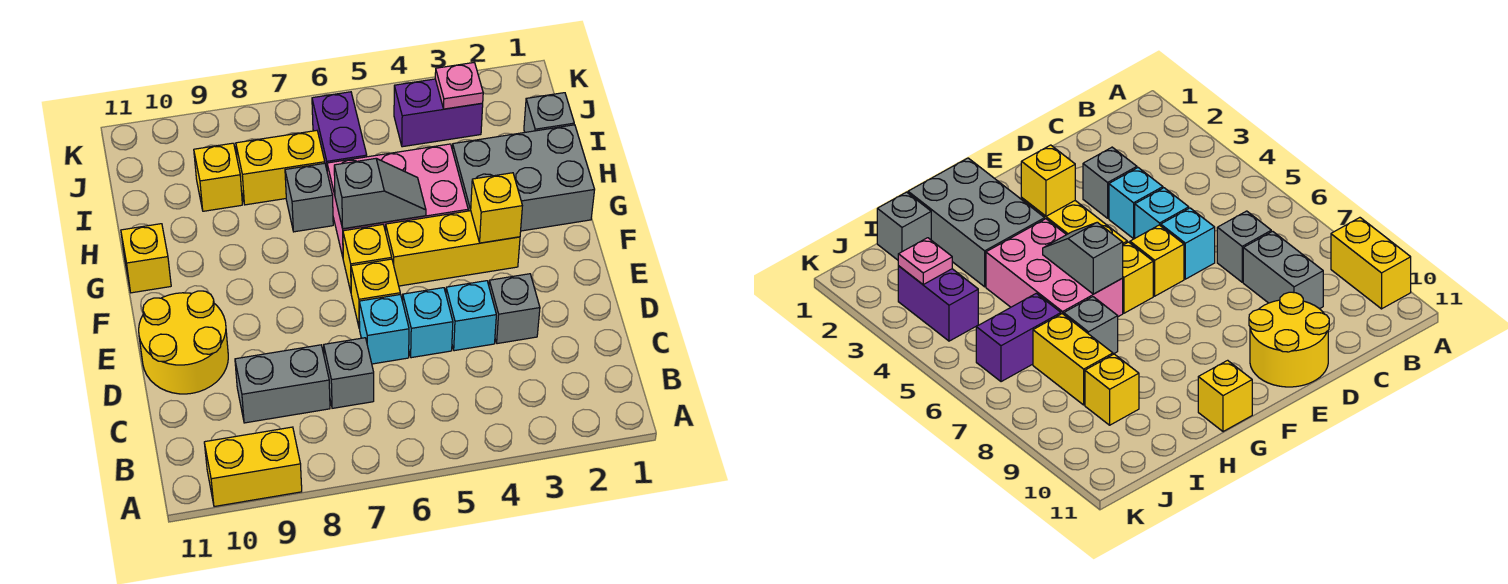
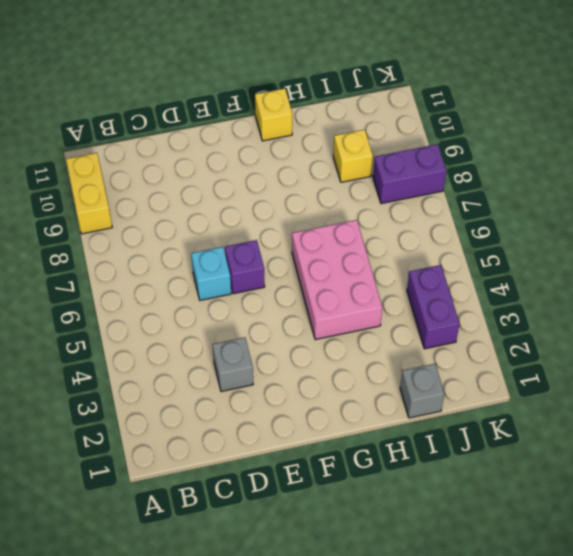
purple 1x1 brick [225,240,265,294] -> yellow 1x1 brick [351,259,400,329]
purple 1x2 brick [373,144,446,204] -> purple 1x2 brick moved to [312,92,367,169]
none -> grey 1x1 brick [324,338,374,408]
none -> grey 1x2 brick [235,345,330,423]
none -> cyan 1x1 brick [446,281,496,351]

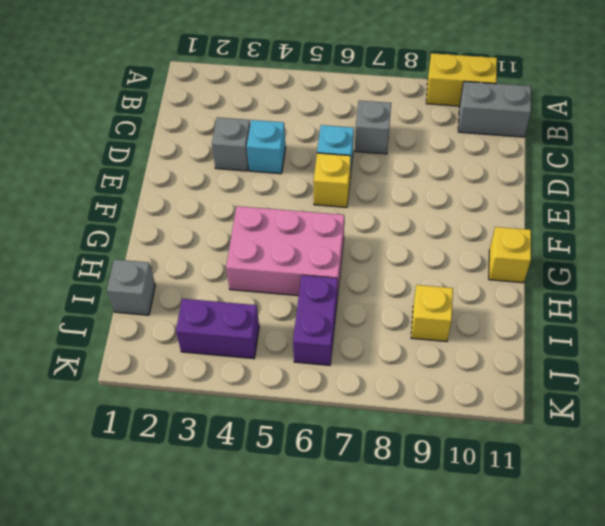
grey 1x2 brick [458,81,531,137] -> grey 1x2 brick moved to [235,345,330,423]
none -> cyan 1x1 brick [403,288,453,358]
none -> yellow 2x2 round brick [139,291,228,394]
none -> yellow 1x3 brick [386,210,520,286]

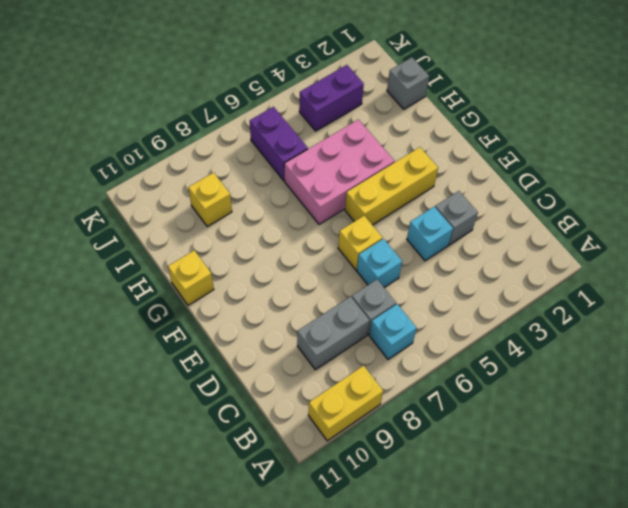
cyan 1x1 brick [369,304,417,359] -> cyan 1x1 brick moved to [403,288,453,358]
none -> yellow 2x2 round brick [139,291,228,394]
none -> yellow 1x1 brick [343,225,392,291]
none -> grey 2x3 brick [452,125,595,231]

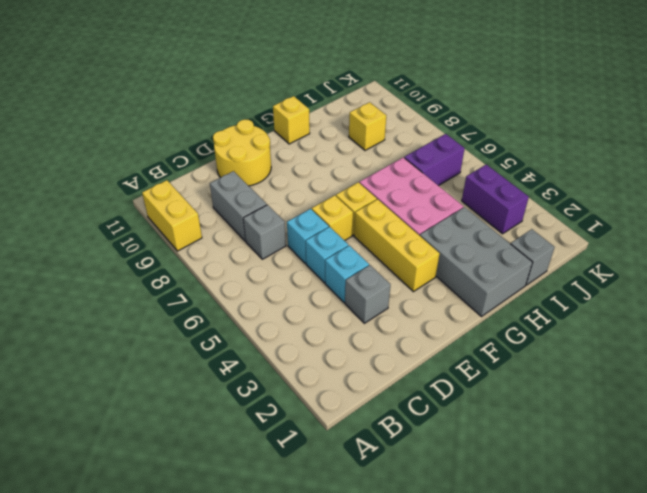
none -> grey 1x1 brick [285,163,333,232]
none -> yellow 1x2 brick [236,131,325,205]
none -> yellow 1x1 brick [471,173,522,243]

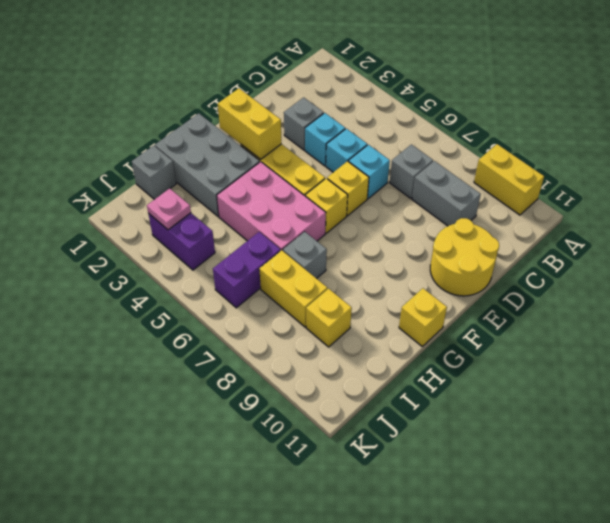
yellow 1x2 brick [218,88,281,159] -> yellow 1x1 brick [471,173,522,243]
none -> grey 1x2 slope [334,159,426,229]

